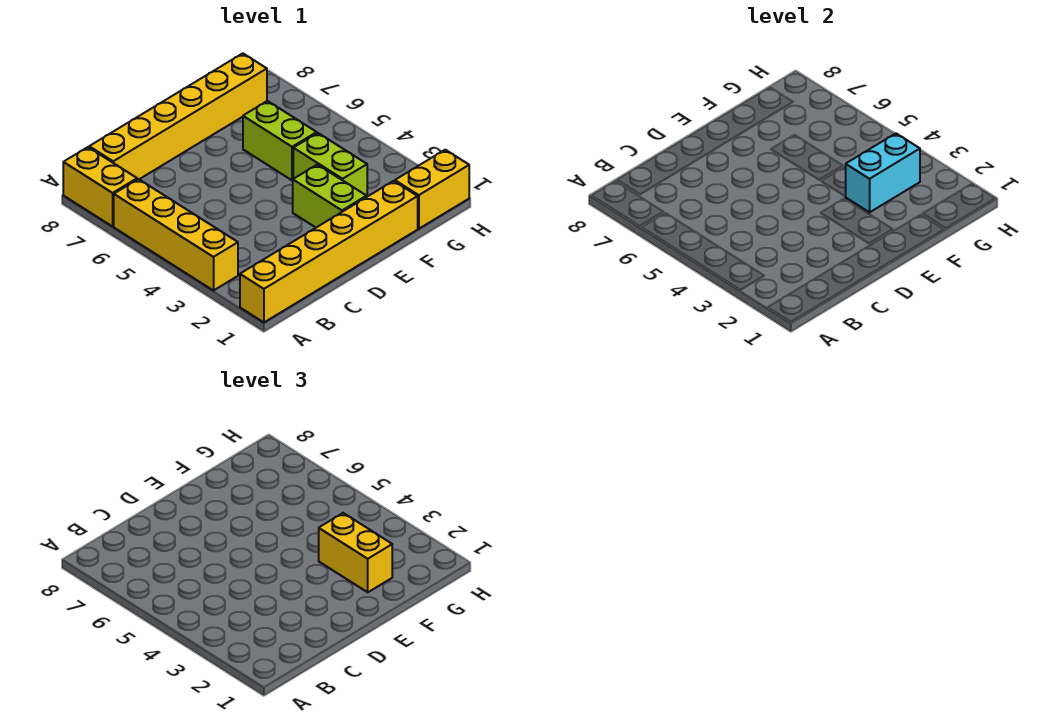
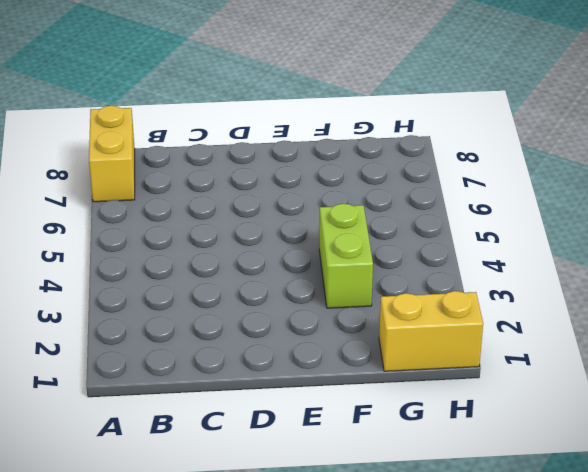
none -> yellow 1x6 brick [240,181,418,322]
none -> yellow 1x4 brick [114,179,238,290]

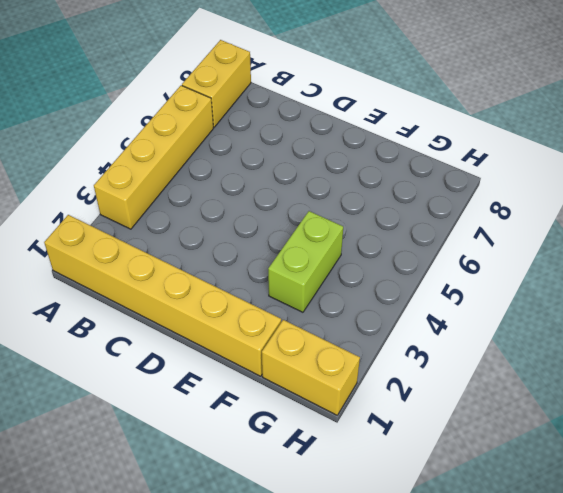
none -> yellow 1x6 brick [89,53,267,179]
none -> lime 1x2 brick [293,165,367,227]

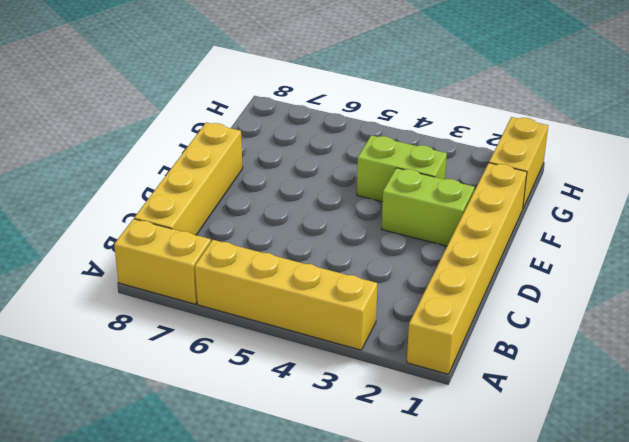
yellow 1x4 brick [134,122,243,235] -> yellow 1x6 brick [89,53,267,179]
none -> lime 1x2 brick [243,101,317,180]
none -> cyan 1x2 brick [846,134,920,212]

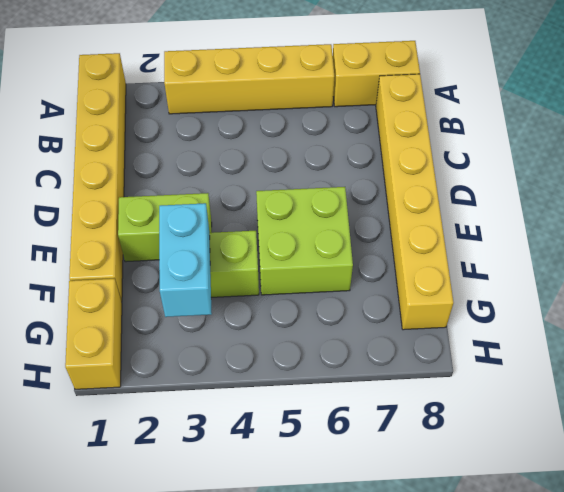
lime 2x2 brick [256,187,353,295] -> lime 1x2 brick [243,101,317,180]
none -> yellow 1x2 brick [319,513,392,592]

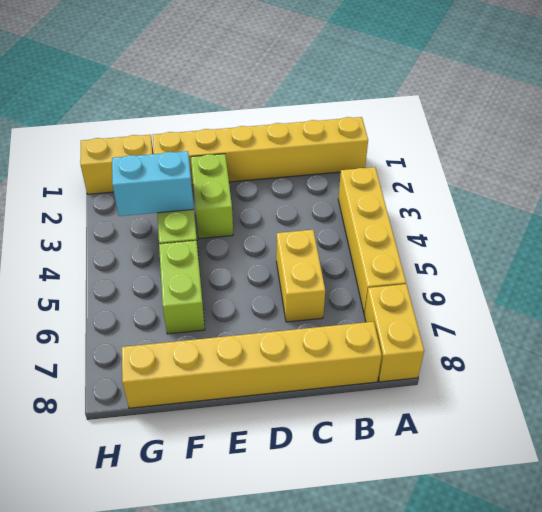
yellow 1x2 brick [276,230,325,322] -> yellow 1x2 brick moved to [319,513,392,592]

